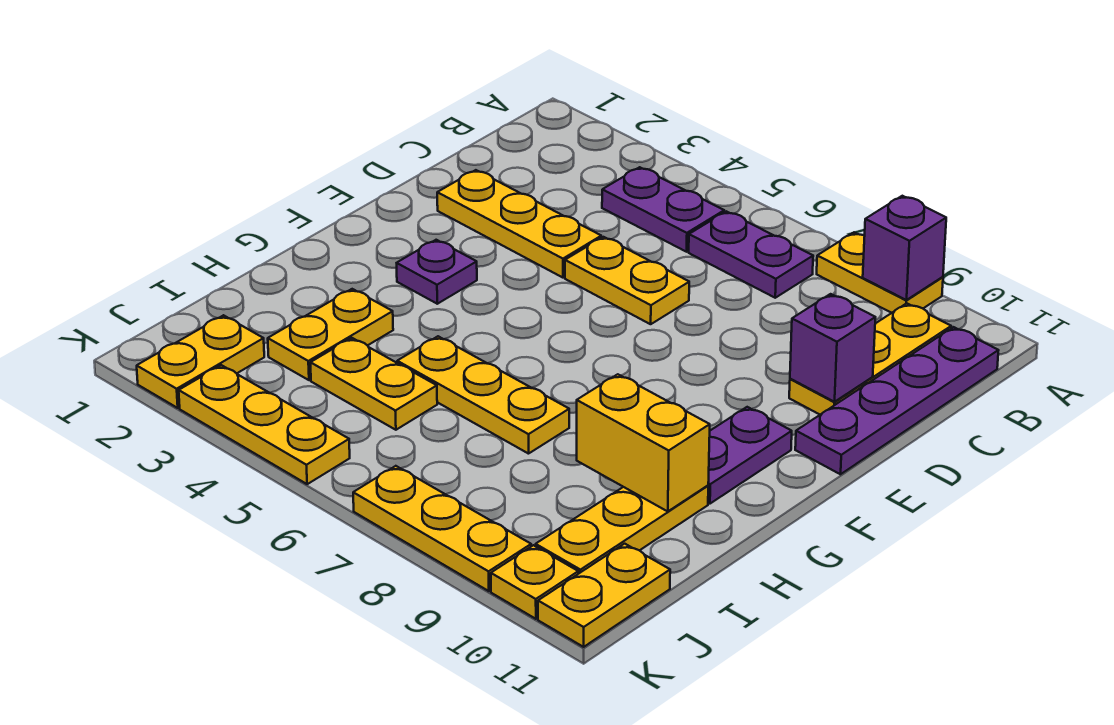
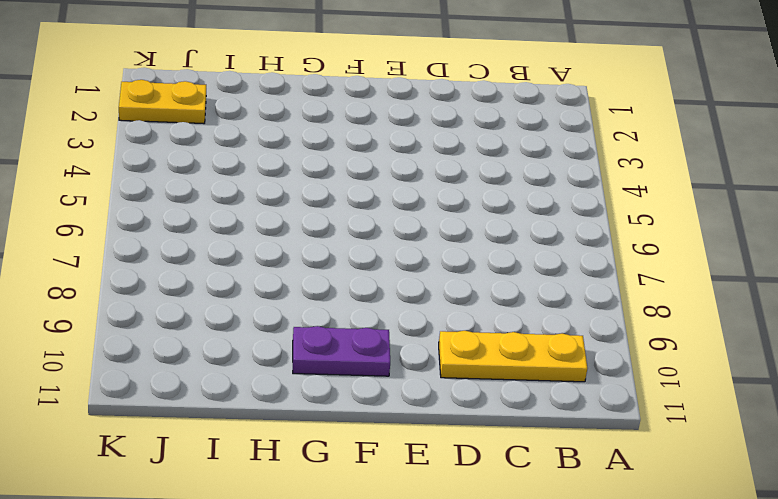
none -> yellow 1x2 plate [817,233,943,313]
none -> purple 1x2 plate [602,167,724,252]
none -> purple 1x2 plate [689,211,813,298]

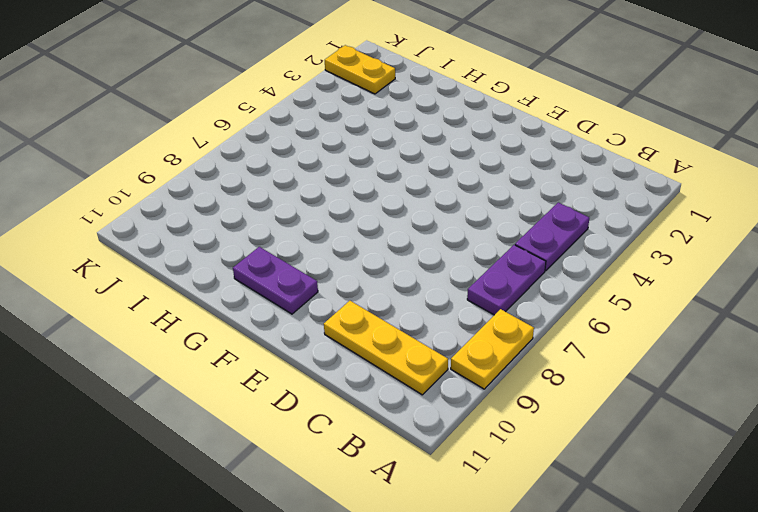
none -> purple 1x4 plate [795,327,999,474]
none -> yellow 1x3 plate [437,170,601,278]
none -> yellow 1x2 plate [565,237,689,324]

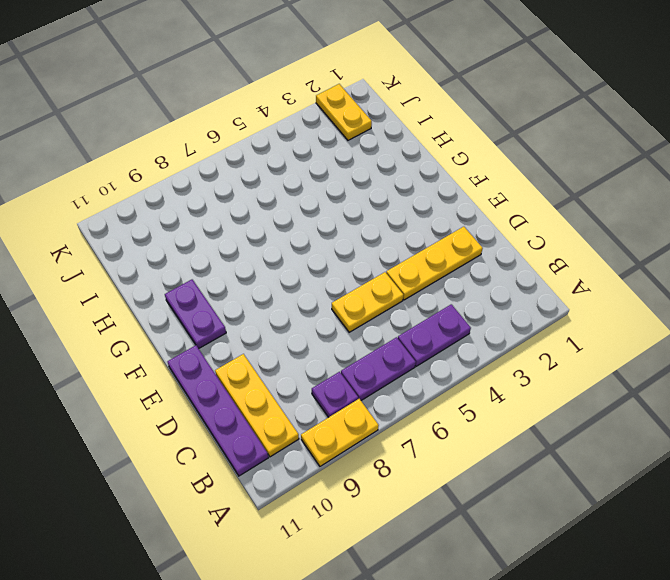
purple 1x1 plate [312,372,358,417] -> purple 1x1 plate moved to [397,240,477,304]
none -> yellow 1x2 plate [268,289,393,380]
none -> yellow 1x3 plate [397,336,569,454]
none -> yellow 1x3 plate [536,486,708,574]

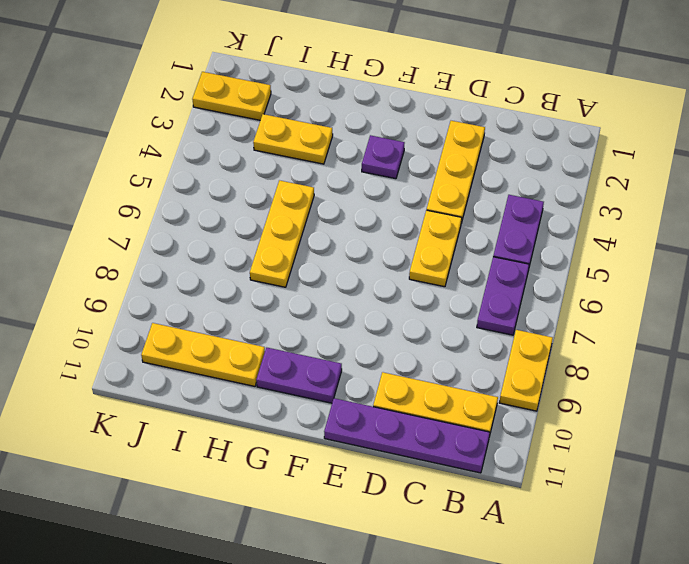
none -> yellow 1x2 plate [310,338,437,430]
none -> yellow 1x2 plate [538,544,670,647]
none -> yellow 1x3 plate [179,365,350,484]

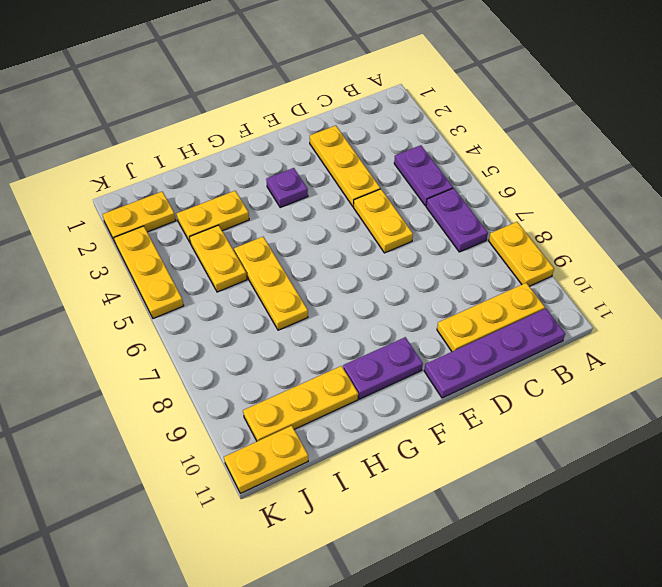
none -> yellow 1x3 plate [353,466,531,591]
none -> yellow 1x1 plate [491,545,578,619]
none -> purple 1x1 brick [863,196,946,300]

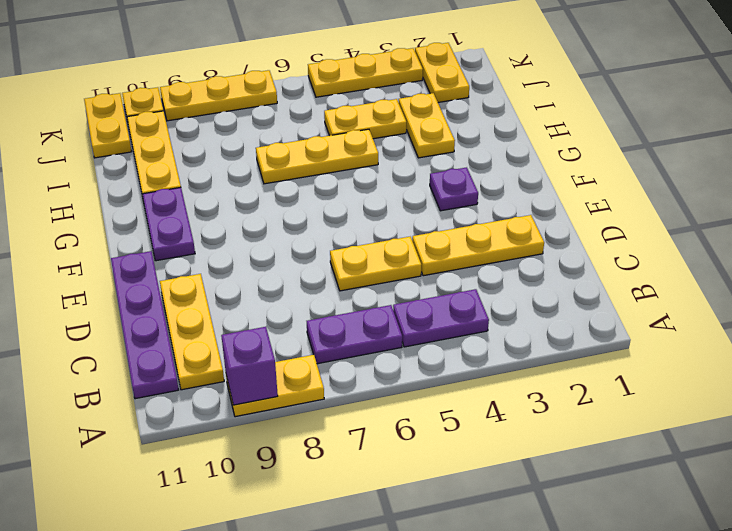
none -> purple 1x1 brick [790,294,875,402]
none -> yellow 1x2 brick [577,374,710,511]

